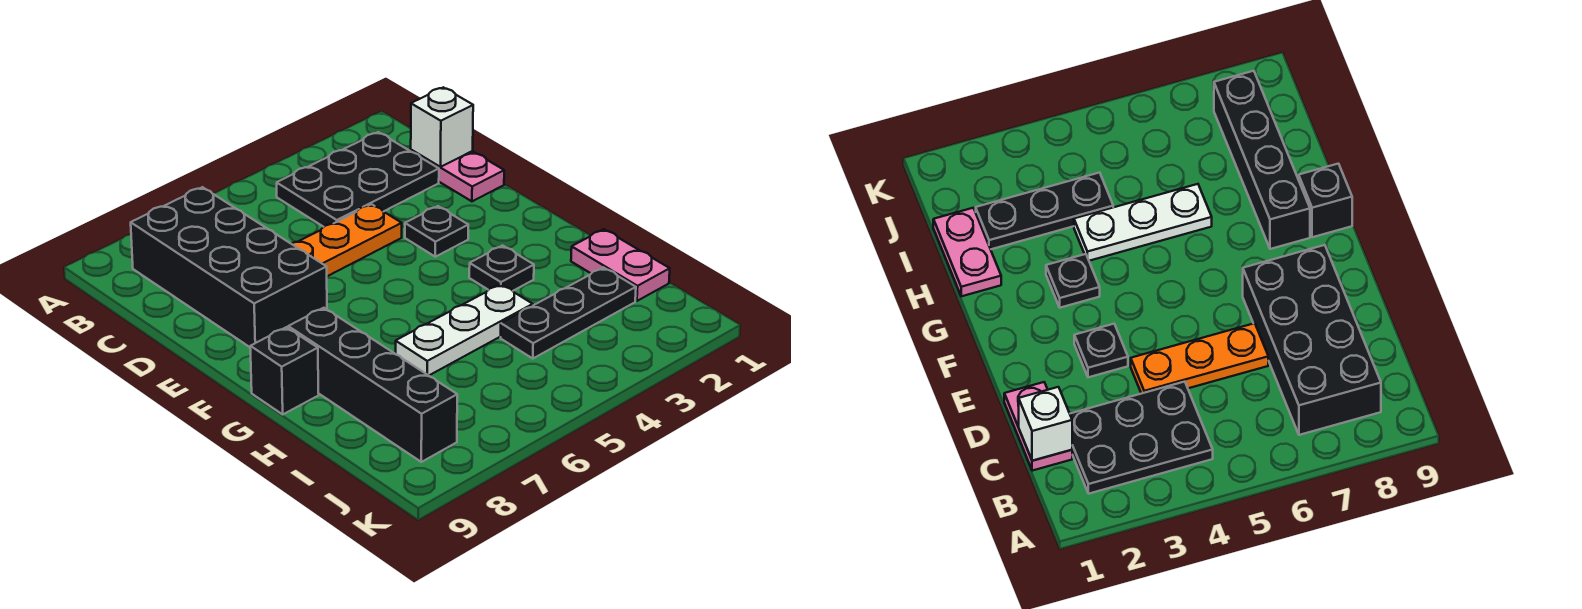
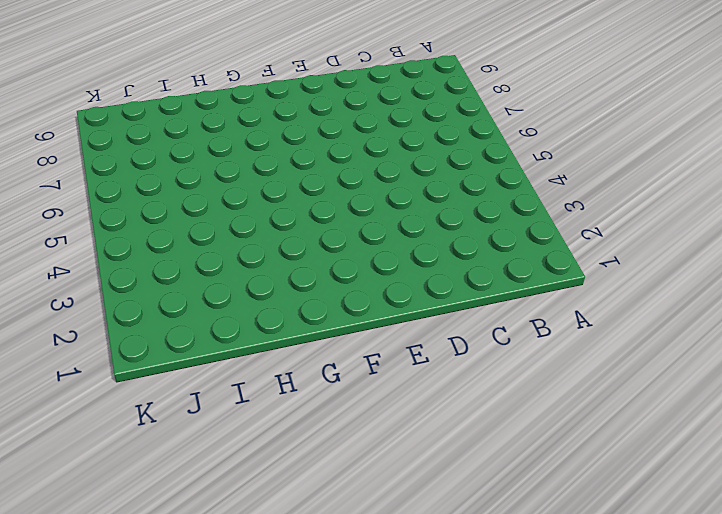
none -> black 2x3 plate [277,132,439,227]
none -> black 2x4 brick [131,187,327,347]
none -> pink 1x2 plate [411,150,504,201]

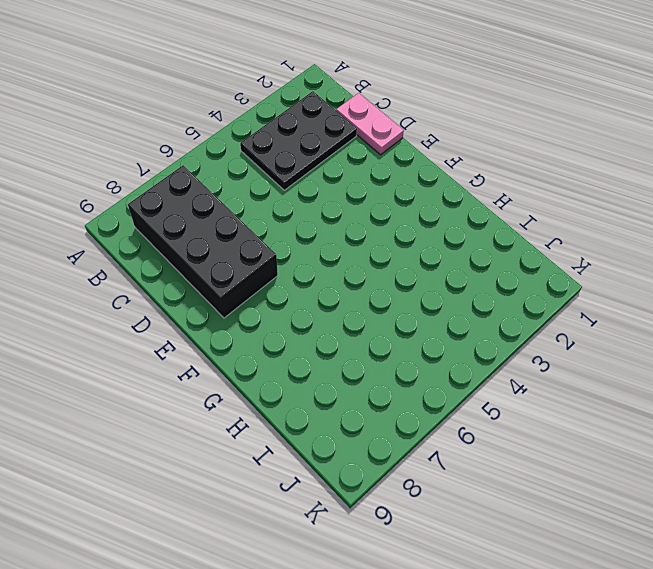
none -> orange 1x3 plate [291,204,402,276]
none -> black 1x1 plate [405,206,468,257]
none -> black 1x1 plate [469,246,534,291]

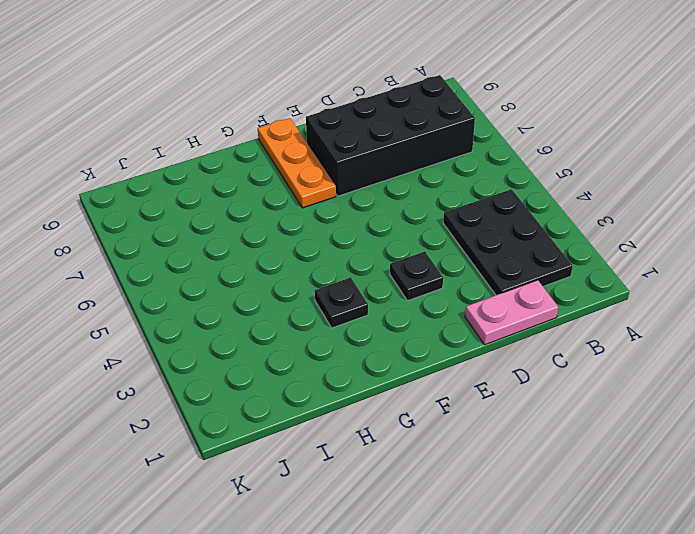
orange 1x3 plate [258,118,336,208] -> orange 1x3 plate moved to [291,204,402,276]
none -> black 1x4 brick [288,308,457,462]
none -> black 1x1 brick [250,327,319,414]
none -> pink 1x2 plate [571,229,670,301]

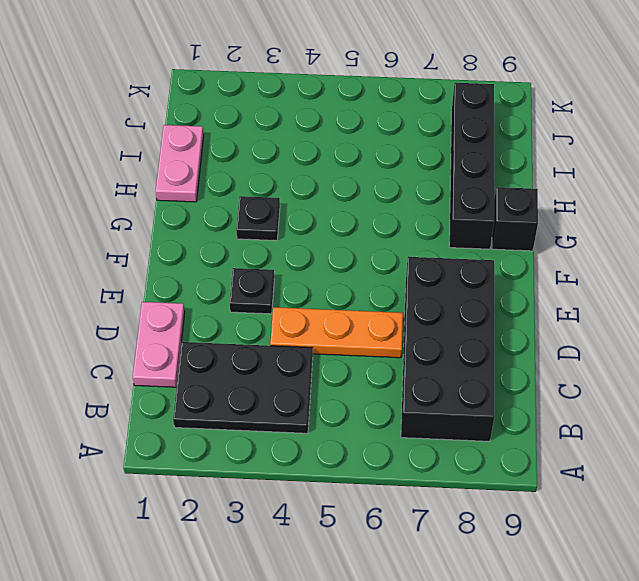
none -> white 1x3 plate [396,284,533,375]
none -> black 1x3 plate [501,268,636,358]
none -> white 1x1 brick [411,87,473,167]

